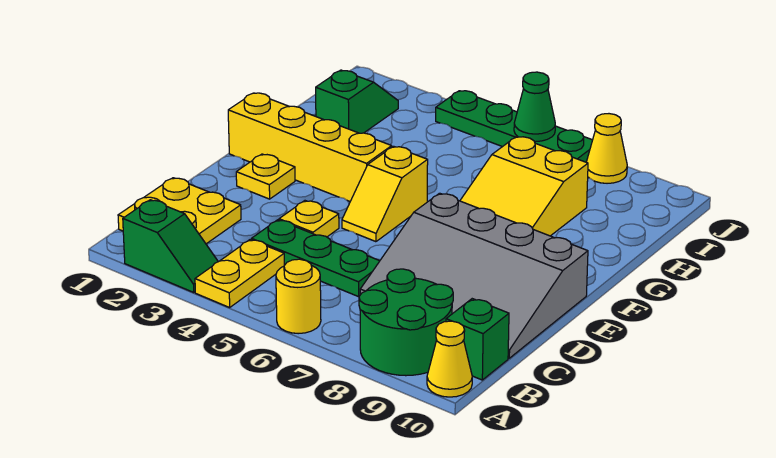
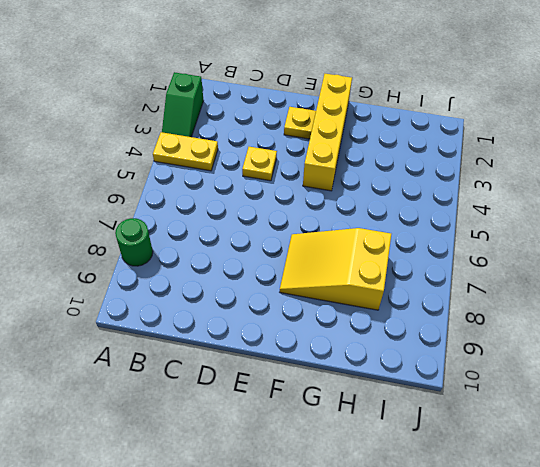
green 1x1 round brick [115,218,153,266] -> green 2x2 round brick [359,269,453,376]
none -> yellow 1x1 round brick [276,259,321,334]
none -> yellow 1x1 cone [427,321,472,397]
none -> yellow 2x2 plate [118,178,241,244]

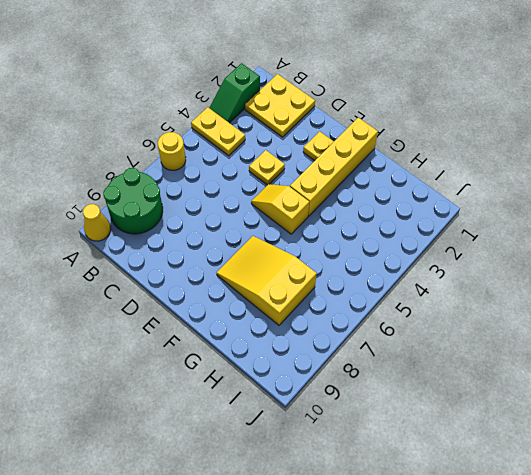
none -> green 1x1 brick [446,299,509,380]
none -> green 1x3 plate [252,220,379,297]
none -> grey 3x4 slope [360,193,588,358]

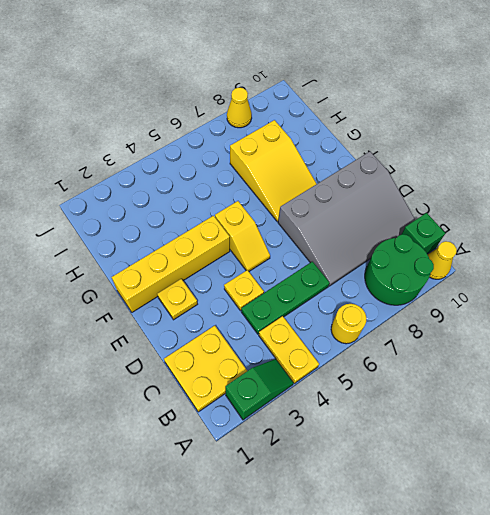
none -> green 1x2 slope [316,70,398,133]
none -> green 1x4 plate [436,91,592,162]
none -> green 1x1 cone [514,72,555,142]

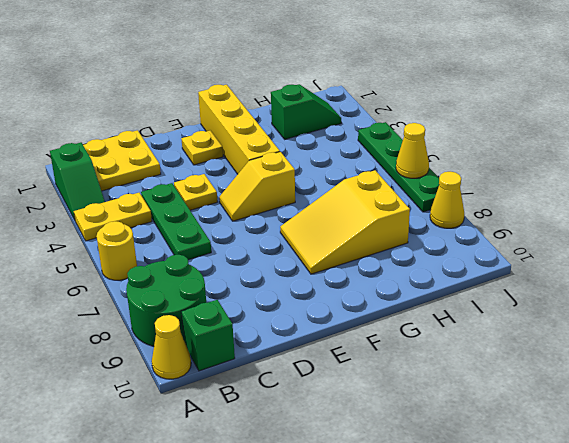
yellow 1x1 cone [396,123,429,178] -> green 1x1 cone [514,72,555,142]
none -> grey 3x4 slope [360,193,588,358]

